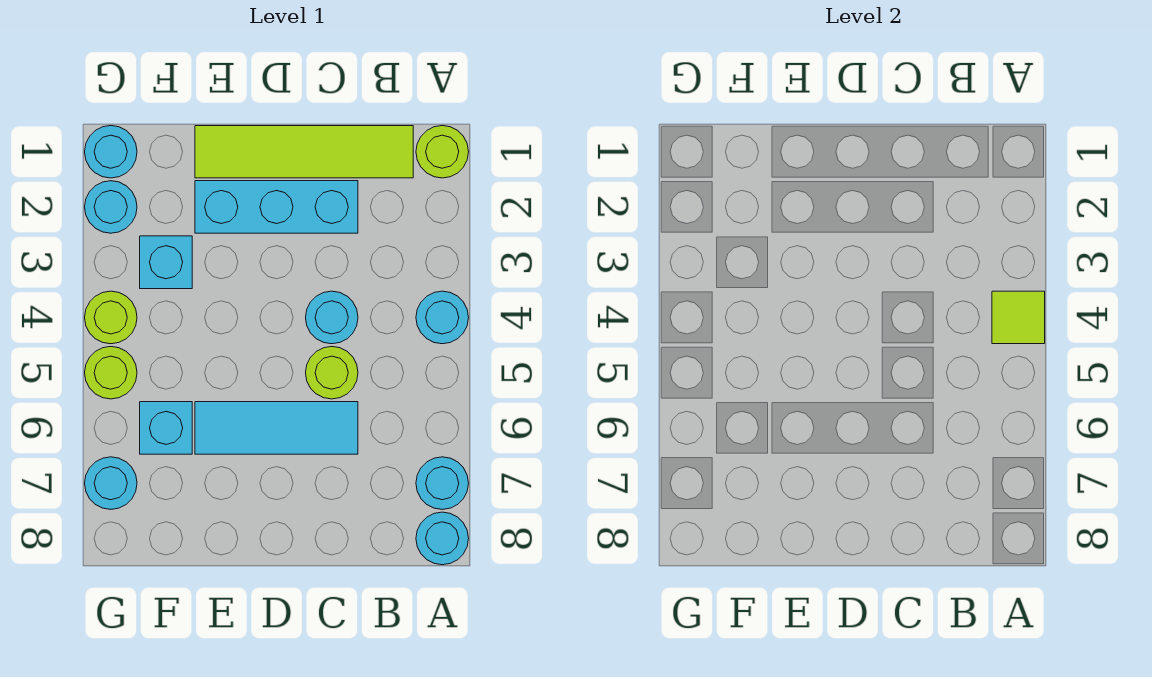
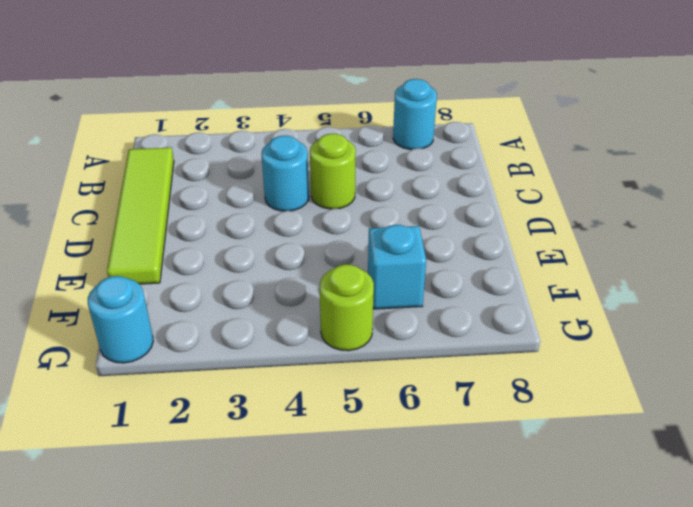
none -> lime 1x1 round brick [416,126,469,178]
none -> cyan 1x1 round brick [416,291,469,344]
none -> cyan 1x1 round brick [416,512,469,565]

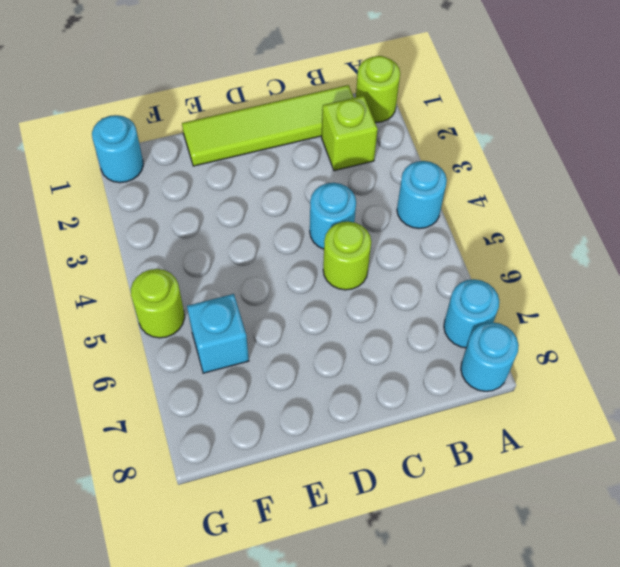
lime 1x1 brick [322,96,378,171] -> none
none -> cyan 1x3 brick [195,181,358,233]
none -> cyan 1x3 tile [195,402,358,454]
none -> cyan 1x1 brick [140,236,192,289]

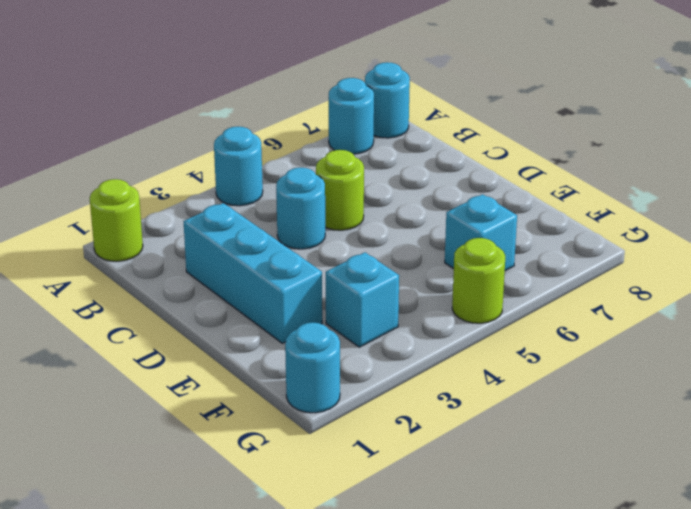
none -> lime 1x4 tile [195,126,413,178]
none -> cyan 1x3 tile [195,402,358,454]
none -> cyan 1x1 round brick [85,181,137,233]

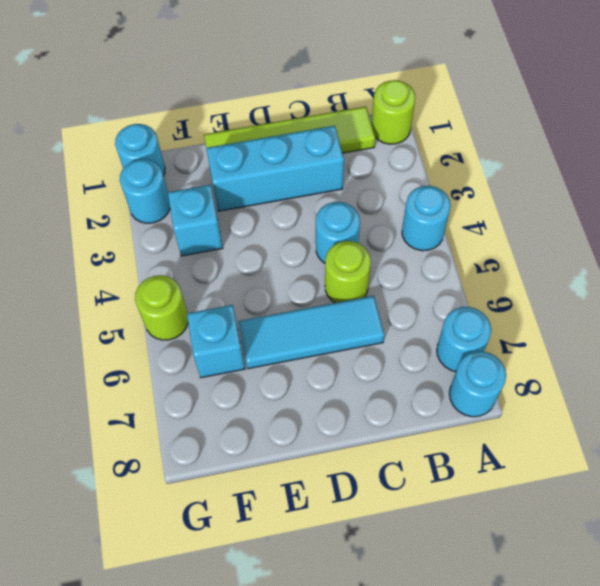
none -> lime 1x1 round brick [85,291,137,344]
none -> cyan 1x1 round brick [85,457,137,509]
none -> lime 1x1 tile [992,291,1045,344]

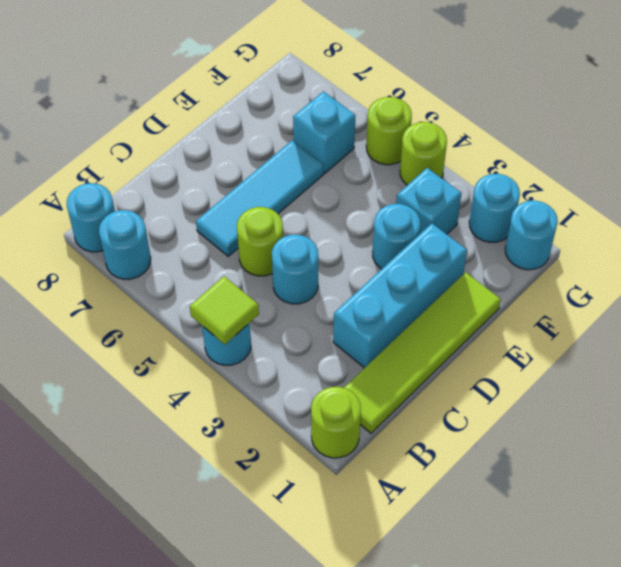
cyan 1x1 round brick [372,204,420,269] -> cyan 1x1 round brick moved to [85,457,137,509]

